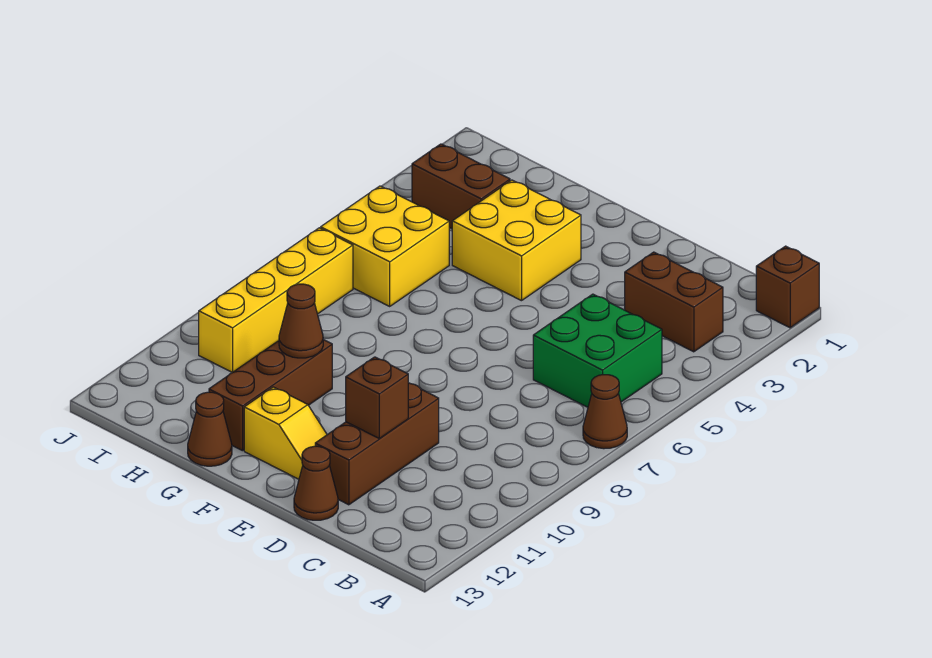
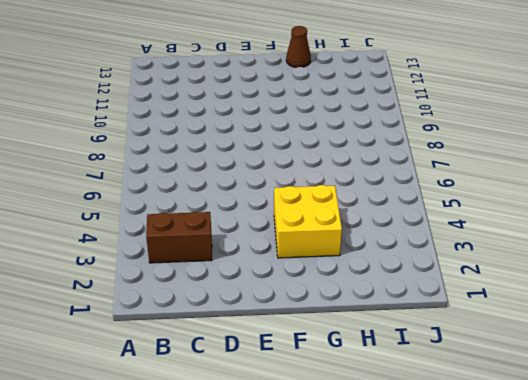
none -> brown 1x1 brick [756,246,819,328]
none -> brown 1x1 cone [583,375,627,449]
none -> green 2x2 brick [533,294,662,407]

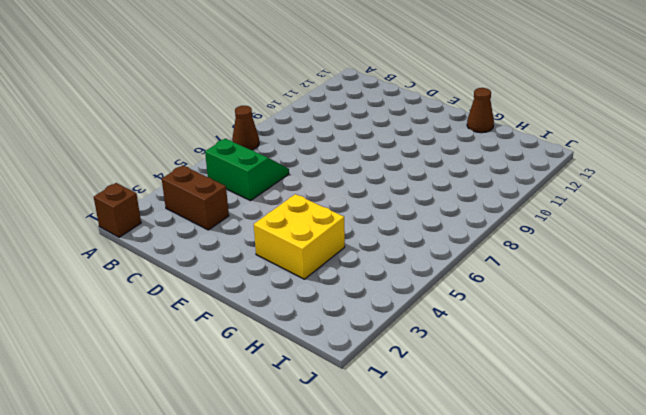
green 2x2 slope [205,139,289,201] -> green 2x2 brick [533,294,662,407]
none -> brown 1x3 brick [315,383,439,505]
none -> brown 1x1 cone [294,446,338,520]
none -> yellow 1x2 slope [244,387,327,479]

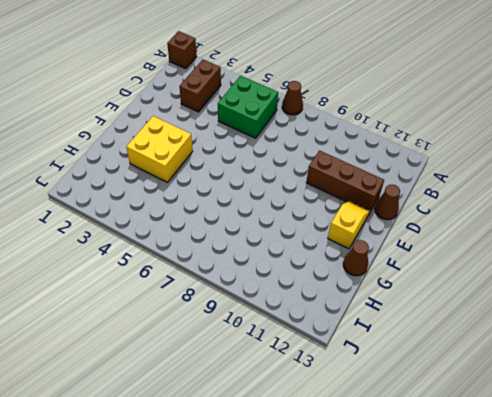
none -> brown 1x3 brick [209,340,332,451]
none -> brown 1x2 brick [412,144,510,229]
none -> yellow 2x2 brick [321,186,449,306]

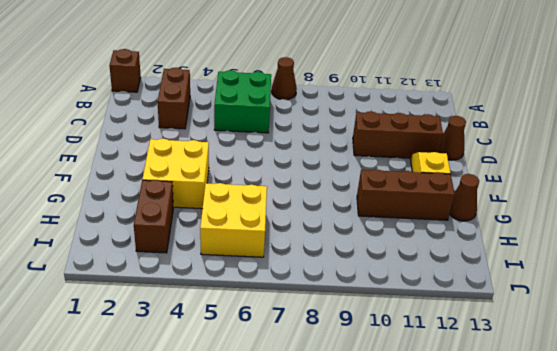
none -> yellow 1x4 brick [199,228,353,373]
none -> brown 1x1 brick [346,357,408,438]
none -> brown 1x1 cone [279,284,323,358]

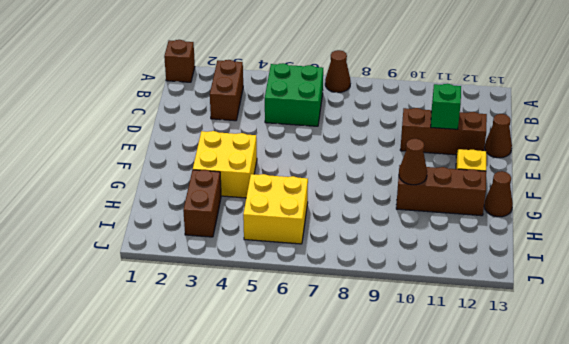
green 1x1 brick [431,84,461,129] -> brown 1x1 brick [346,357,408,438]
none -> yellow 1x4 brick [199,228,353,373]

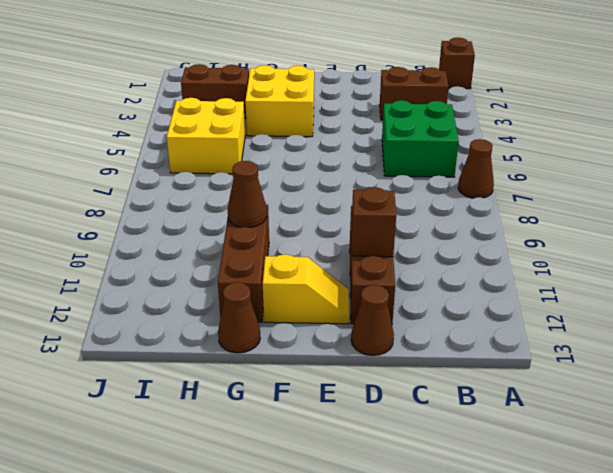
none -> yellow 1x4 brick [199,228,353,373]

